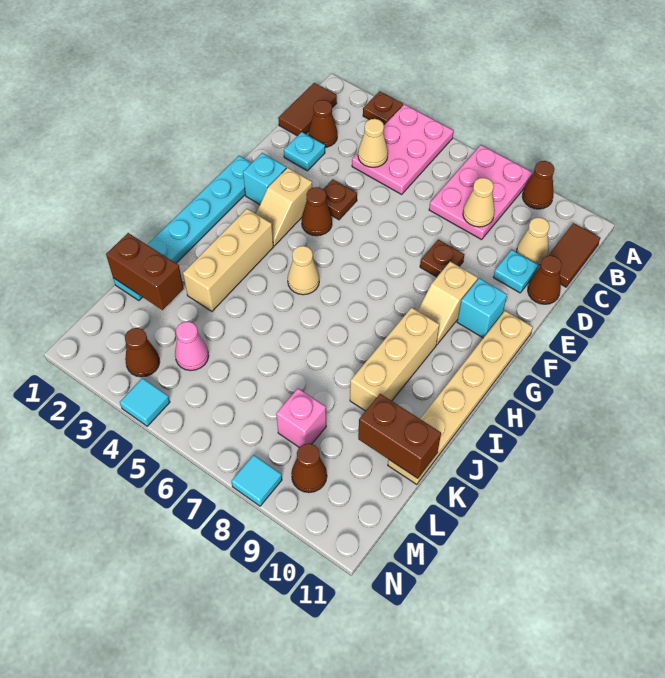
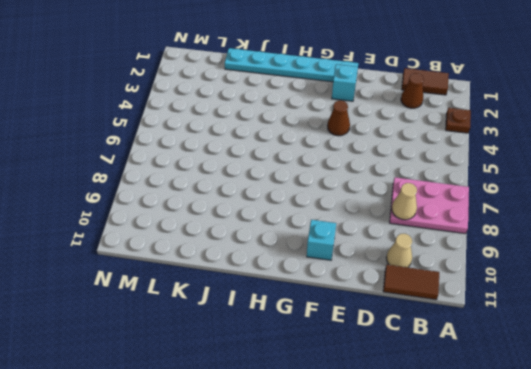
none -> pink 2x3 plate [352,104,454,194]
none -> brown 1x1 cone [522,161,554,209]
none -> cyan 1x1 plate [284,132,325,171]
none -> cyan 1x1 plate [493,250,539,293]

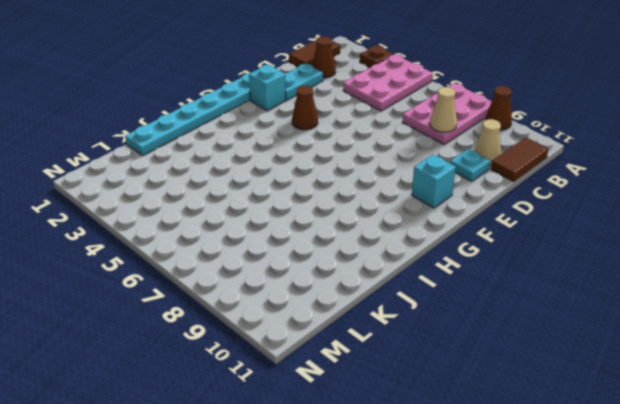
cyan 1x2 plate [285,64,323,100] -> cyan 1x1 plate [284,132,325,171]
none -> brown 1x1 cone [528,256,562,304]
none -> brown 1x1 plate [323,179,357,220]
none -> brown 1x1 plate [420,240,464,277]
none -> tan 1x2 slope [256,168,312,246]

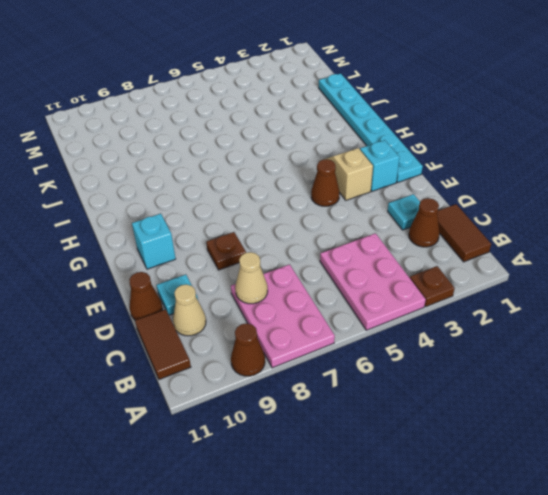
none -> brown 1x1 plate [323,179,357,220]
none -> tan 1x2 slope [418,261,478,345]
none -> tan 1x6 plate [388,311,533,484]
none -> tan 1x3 brick [183,209,274,311]

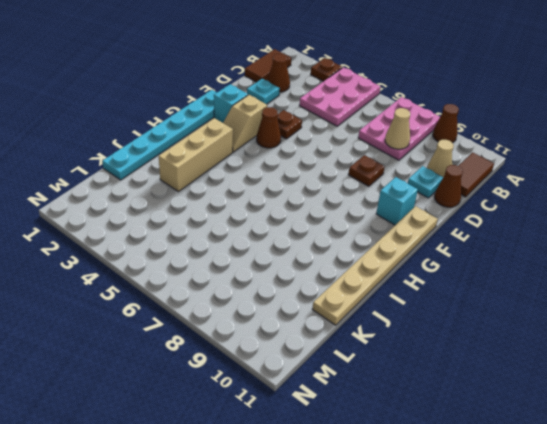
none -> tan 1x2 slope [418,261,478,345]
none -> tan 1x1 cone [288,246,319,295]
none -> tan 1x3 brick [350,308,439,411]
none -> pink 1x1 cone [175,322,209,371]

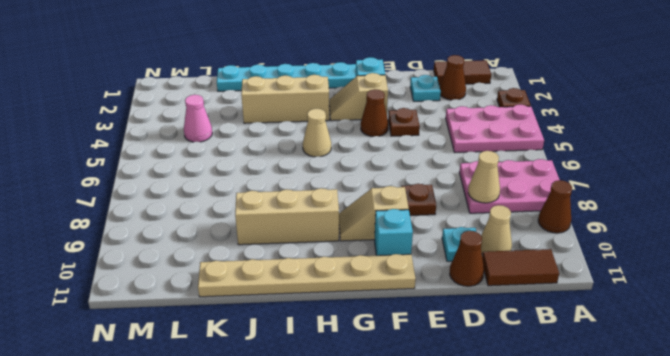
none -> pink 1x1 brick [276,389,326,447]
none -> brown 1x1 cone [125,328,160,377]
none -> brown 1x1 cone [291,444,327,493]
none -> cyan 1x1 tile [120,378,170,426]

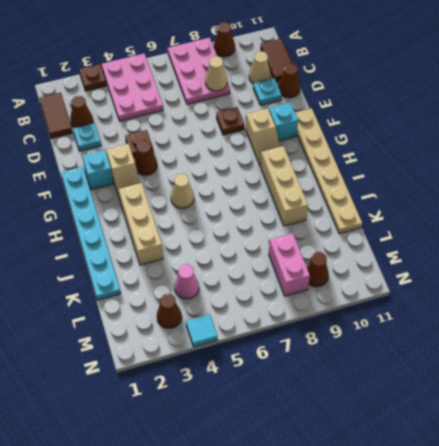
pink 1x2 brick [269,233,310,296] -> pink 1x1 brick [276,389,326,447]
none -> cyan 1x1 tile [231,455,282,506]
none -> tan 1x1 cone [358,119,388,167]
none -> brown 1x2 brick [106,233,184,310]
none -> brown 1x2 brick [358,394,441,478]

